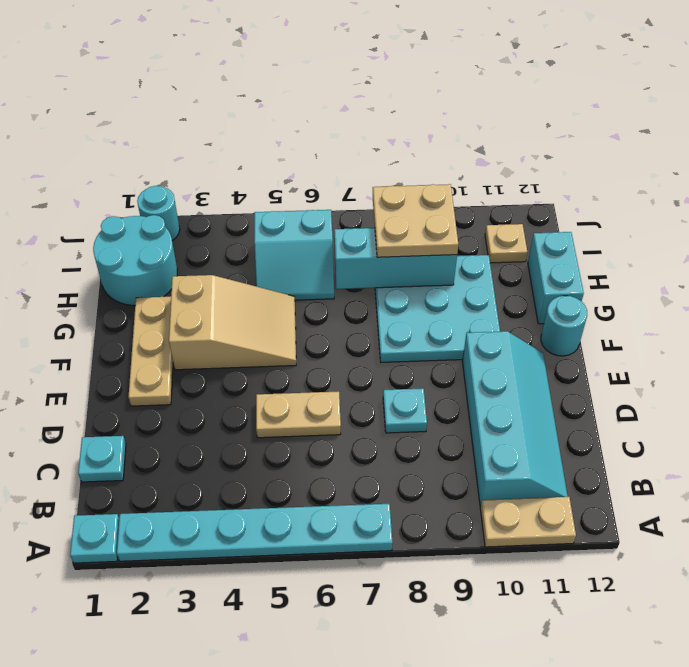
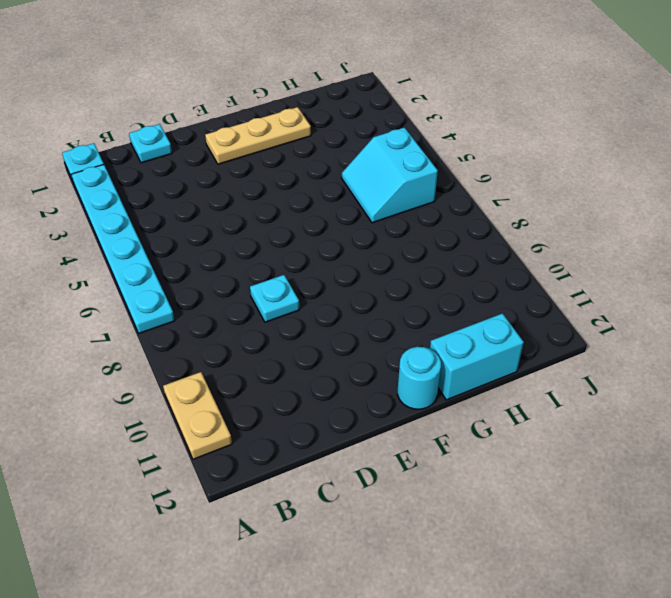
none -> cyan 2x4 slope [462,331,568,506]
none -> tan 1x2 plate [256,391,341,438]
none -> tan 2x3 slope [169,275,296,370]

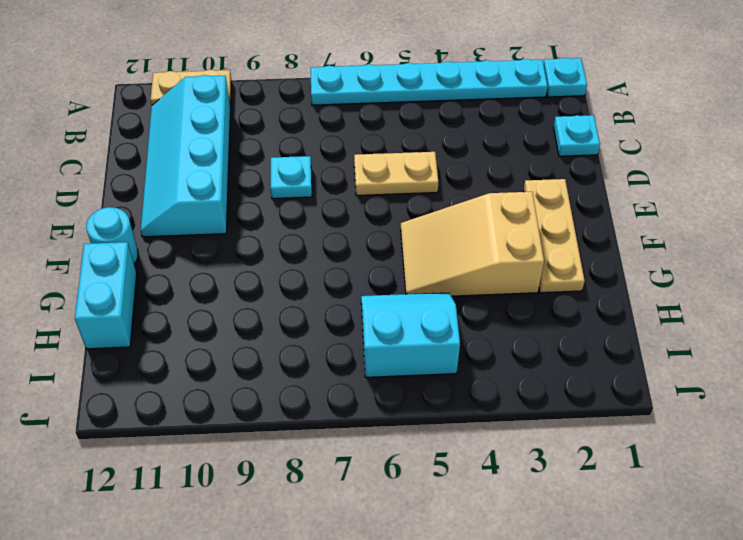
none -> cyan 3x3 plate [375,255,500,362]
none -> cyan 2x2 round brick [93,215,177,305]
none -> tan 1x1 plate [485,224,527,263]

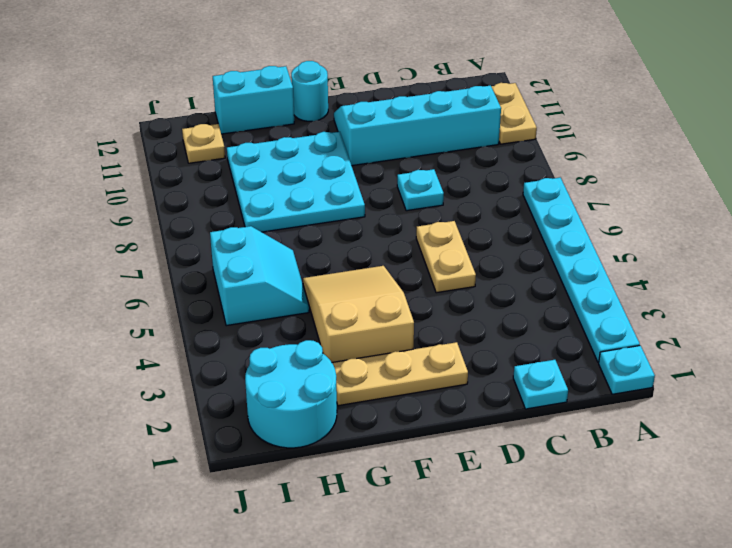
none -> cyan 1x1 round brick [137,186,180,240]
none -> cyan 1x3 brick [334,228,457,289]
none -> tan 2x2 plate [373,184,458,257]

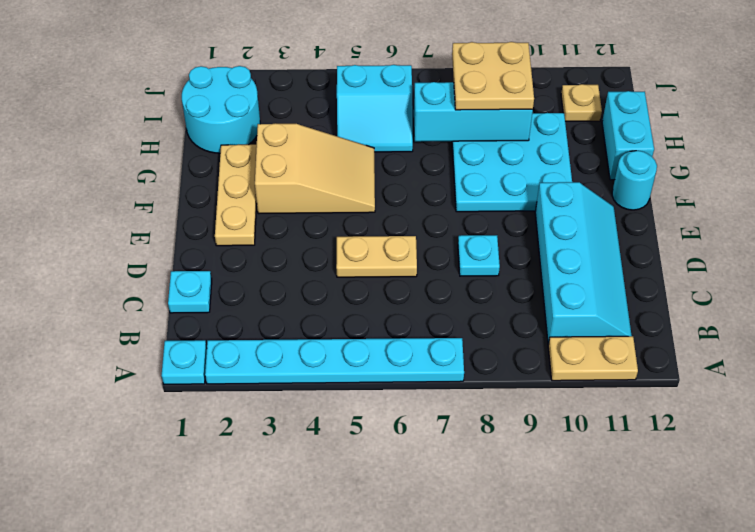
none -> cyan 1x1 round brick [137,186,180,240]

